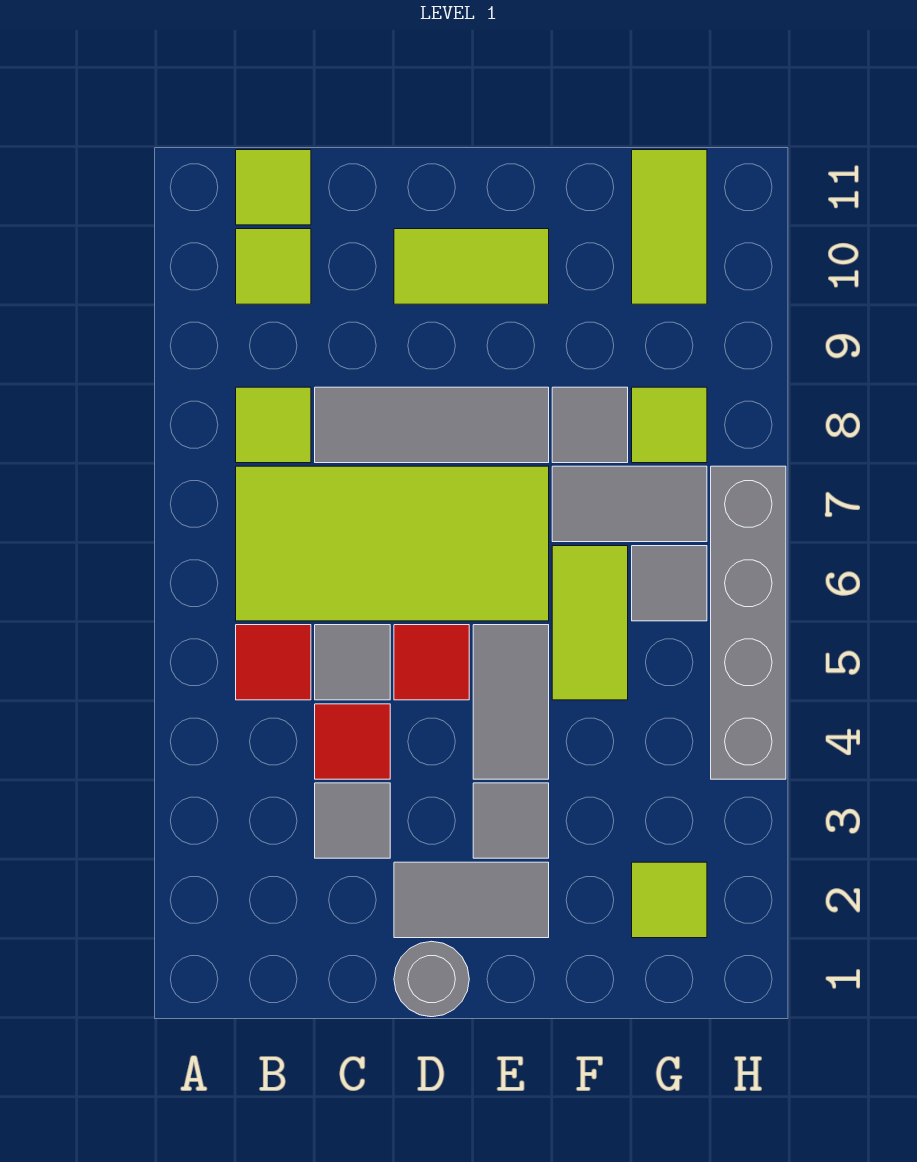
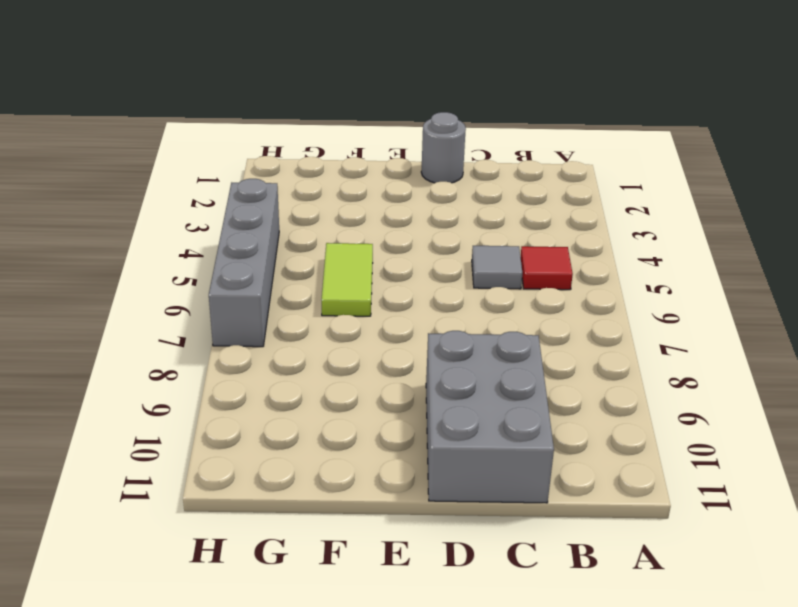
grey 2x3 brick [426,331,554,503] -> lime 1x2 tile [394,229,549,304]
none -> lime 2x4 tile [236,466,549,621]
none -> lime 1x1 tile [236,387,311,463]
none -> lime 1x1 tile [236,229,311,304]

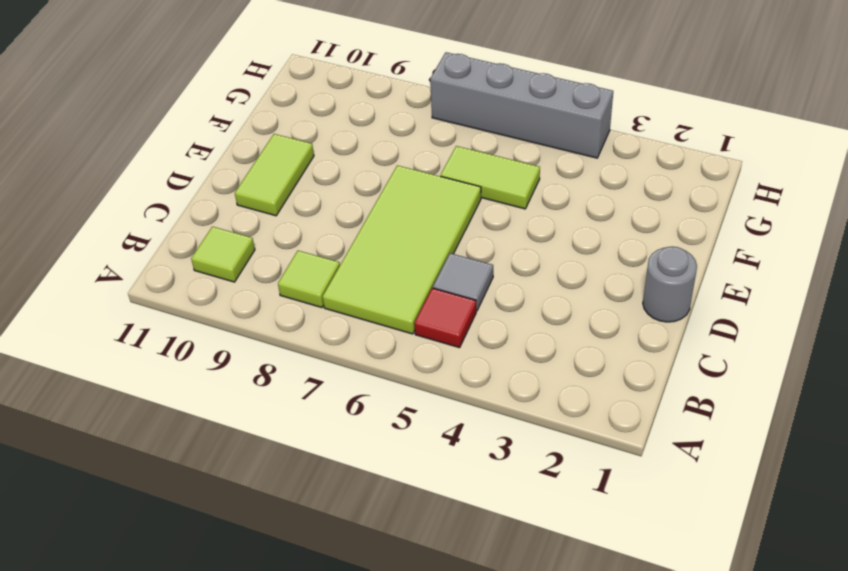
none -> lime 1x1 tile [236,150,311,225]
none -> grey 1x1 tile [315,783,390,858]
none -> red 1x1 tile [315,704,390,779]

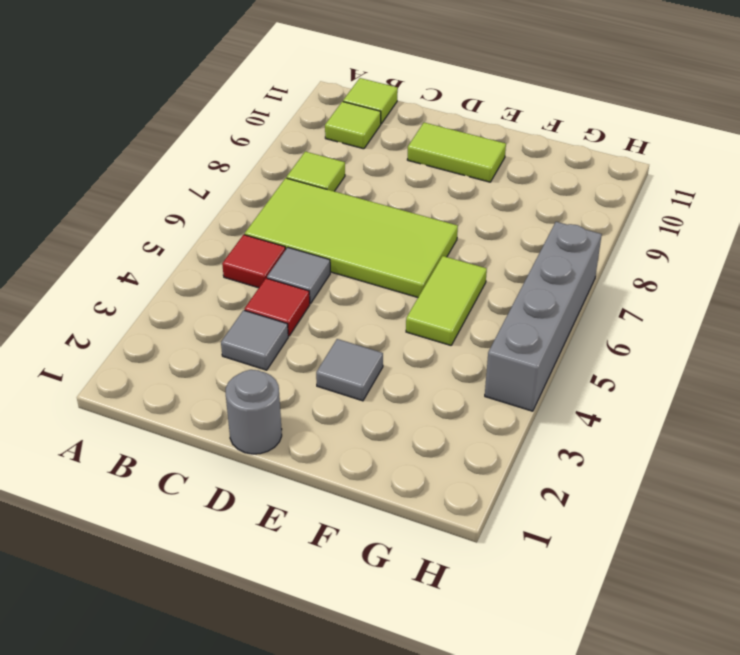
none -> grey 1x3 tile [315,387,549,463]
none -> grey 1x2 tile [394,862,549,938]
none -> red 1x1 tile [394,625,469,700]

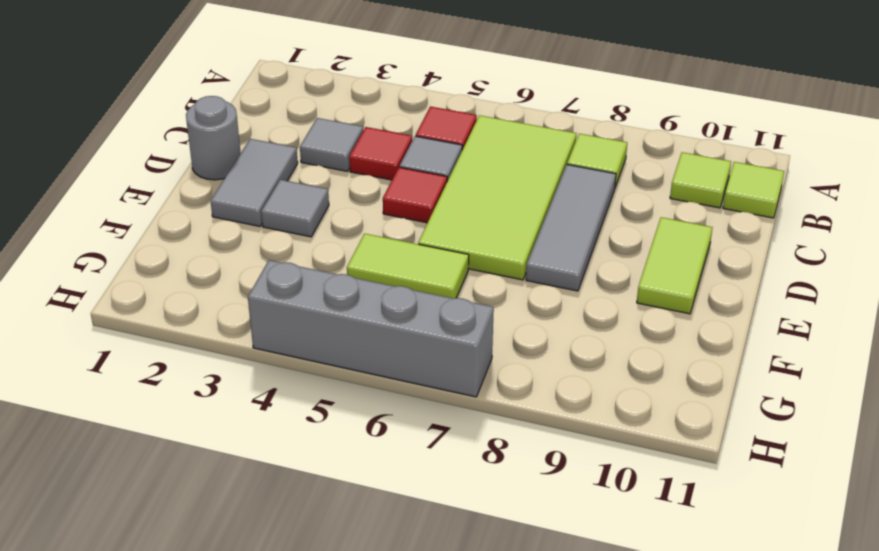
none -> grey 1x2 tile [473,625,549,779]
none -> grey 1x2 tile [552,466,707,542]
none -> grey 1x1 tile [552,387,628,463]

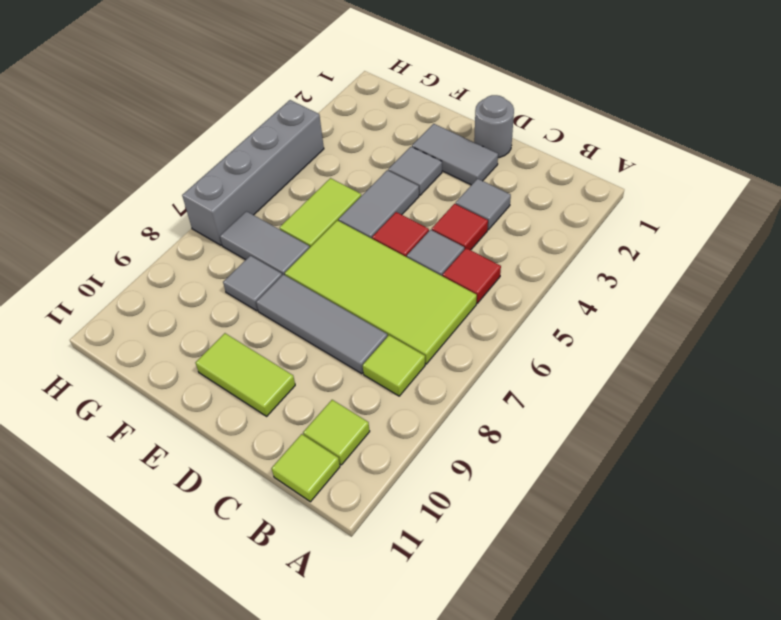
none -> lime 1x1 tile [632,862,707,938]
none -> grey 1x1 tile [632,546,707,621]
none -> lime 1x1 tile [632,387,707,463]

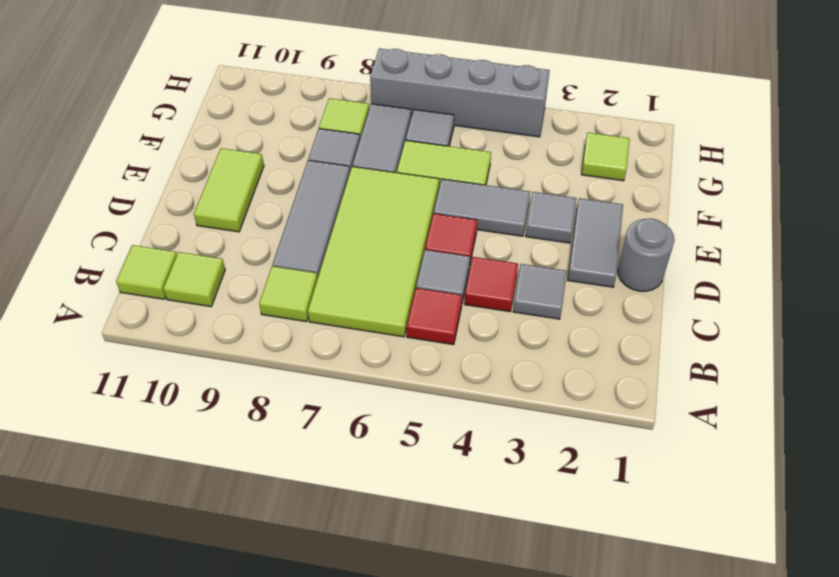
none -> lime 1x2 tile [632,150,707,304]

